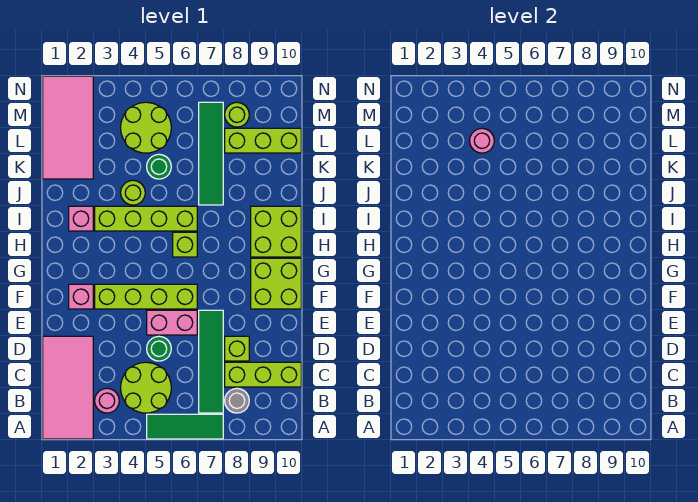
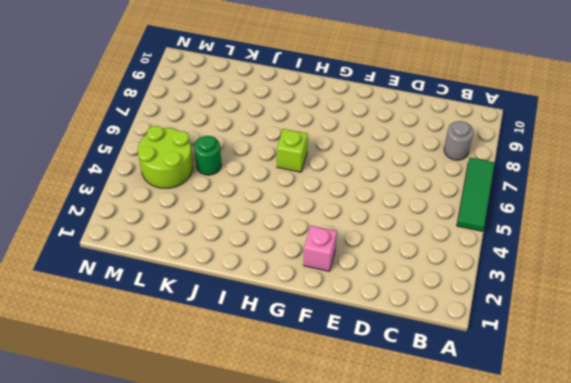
none -> pink 2x4 tile [43,336,93,439]
none -> pink 1x1 round brick [95,388,119,413]
none -> lime 2x2 round brick [121,362,171,413]

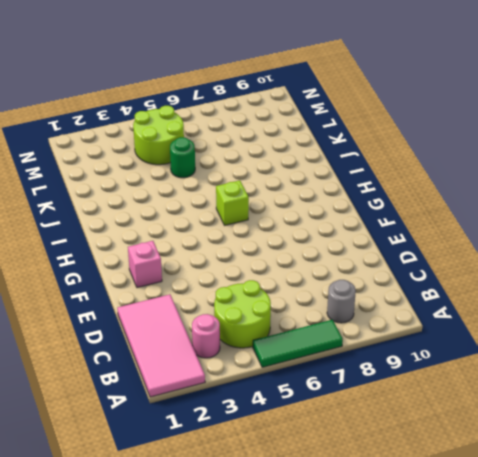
none -> green 1x4 tile [199,310,223,413]
none -> lime 1x3 brick [225,362,301,387]
none -> green 1x1 round brick [147,336,171,361]

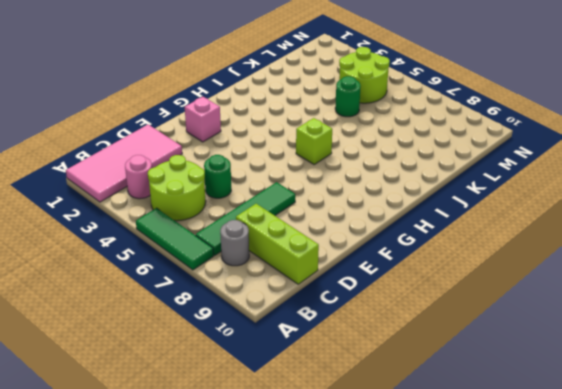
none -> lime 1x1 brick [225,336,249,361]
none -> pink 1x2 brick [147,310,197,335]
none -> lime 1x4 brick [95,284,197,309]

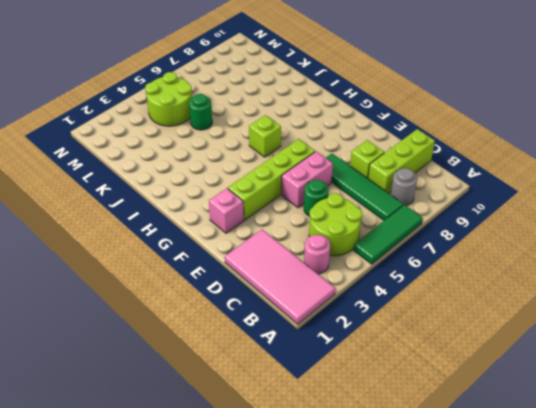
none -> lime 2x2 brick [251,258,301,309]
none -> lime 2x2 brick [251,206,301,257]
none -> pink 1x1 brick [69,206,93,231]

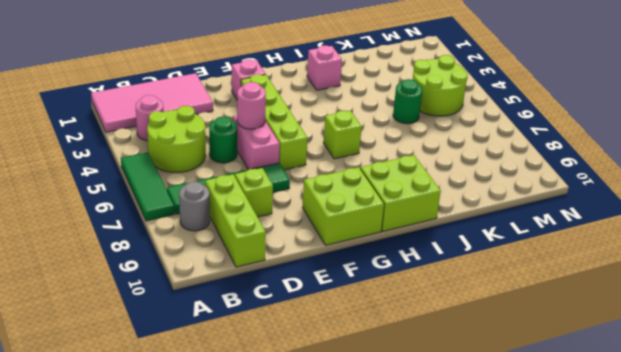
pink 1x1 round brick [237,82,266,129] -> pink 1x1 round brick moved to [470,128,494,153]
none -> lime 1x4 brick [95,206,197,231]
none -> lime 1x1 round brick [121,180,145,205]
none -> green 1x4 tile [199,102,223,205]

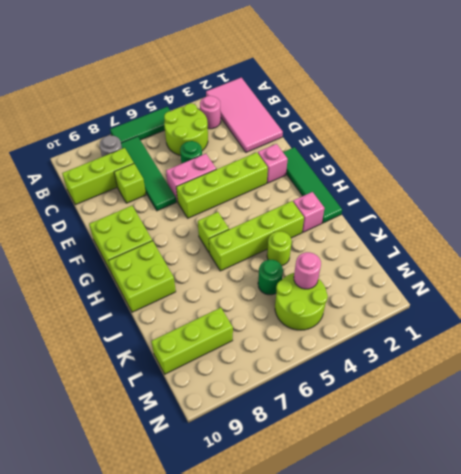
green 1x4 tile [283,147,342,223] -> green 1x4 tile moved to [199,102,223,205]
none -> pink 2x4 tile [43,76,93,179]
none -> lime 1x1 round brick [225,102,249,127]

